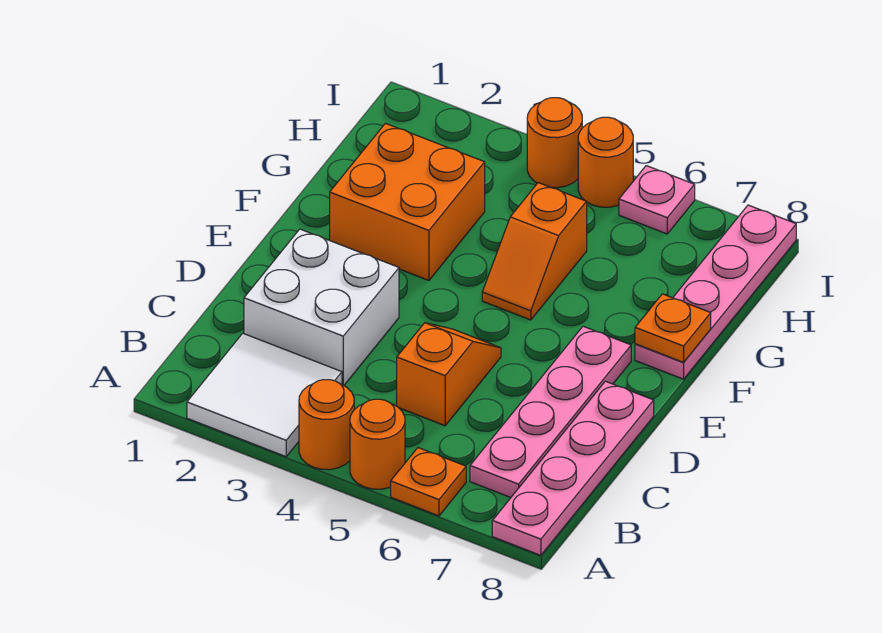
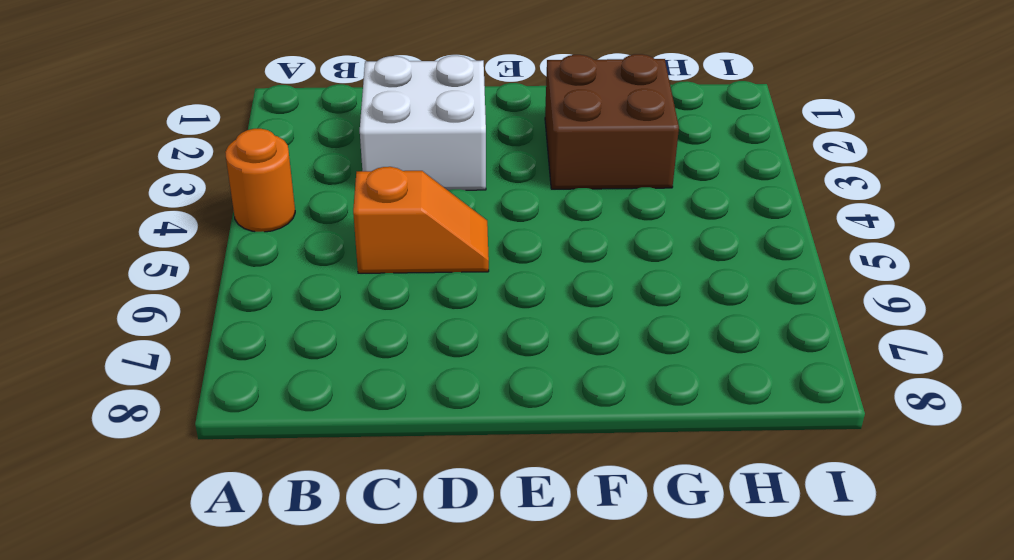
brown 2x2 brick [545,54,679,189] -> orange 2x2 brick [330,123,485,280]
none -> white 2x2 tile [187,333,342,457]
none -> orange 1x1 round brick [350,399,405,489]
none -> orange 1x1 plate [391,448,466,516]

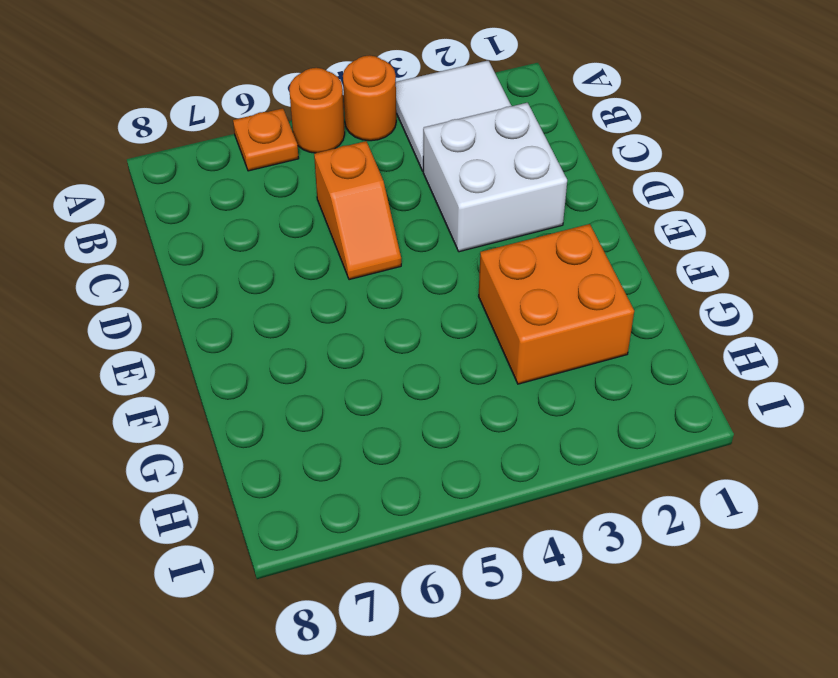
none -> pink 1x4 plate [492,381,654,555]
none -> pink 1x4 plate [470,326,631,498]
none -> orange 1x2 slope [482,183,587,320]

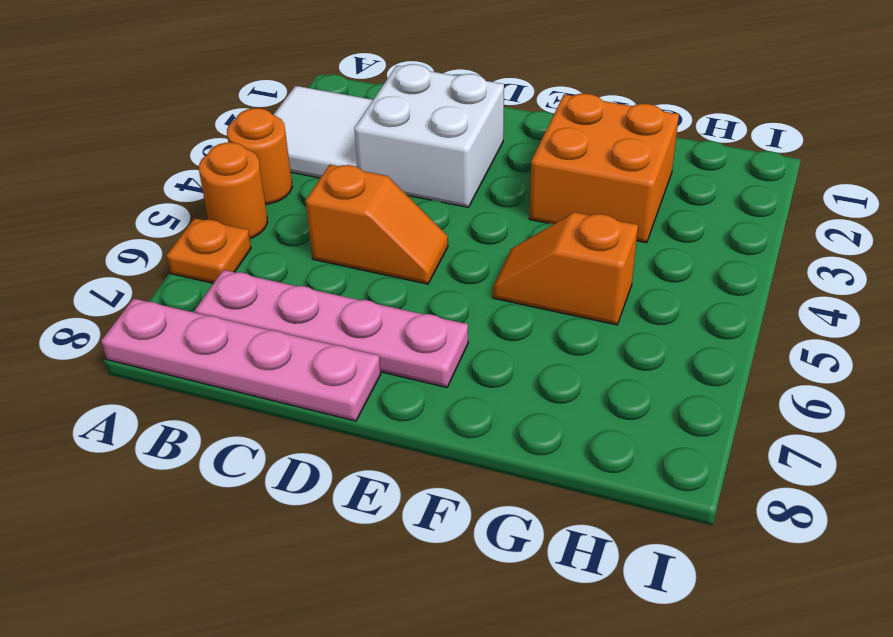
none -> pink 1x4 plate [635,205,796,379]
none -> orange 1x1 round brick [527,98,582,188]
none -> orange 1x1 round brick [578,117,633,207]

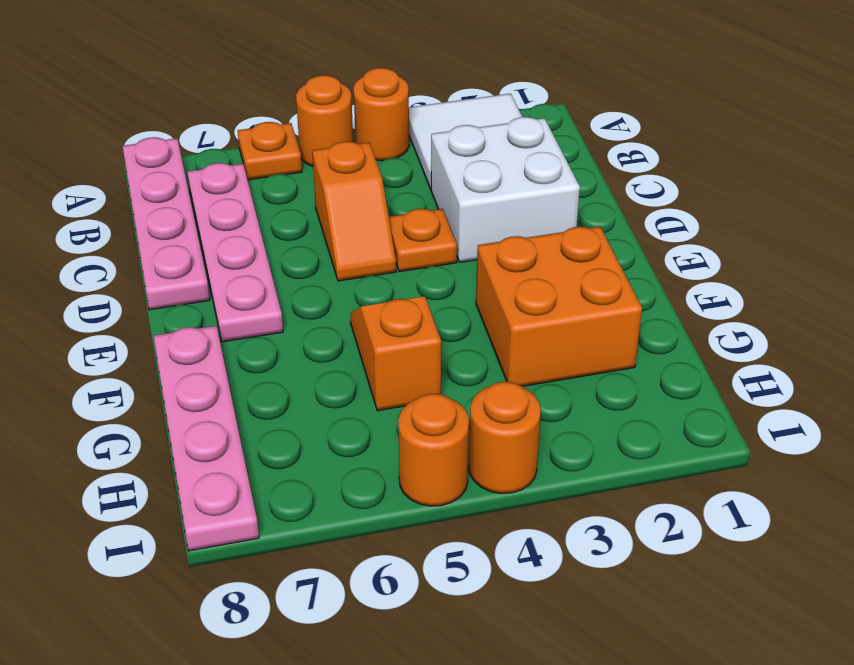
orange 1x1 plate [389,209,457,272] -> orange 1x1 plate moved to [635,294,711,362]
none -> pink 1x1 plate [619,166,695,234]

